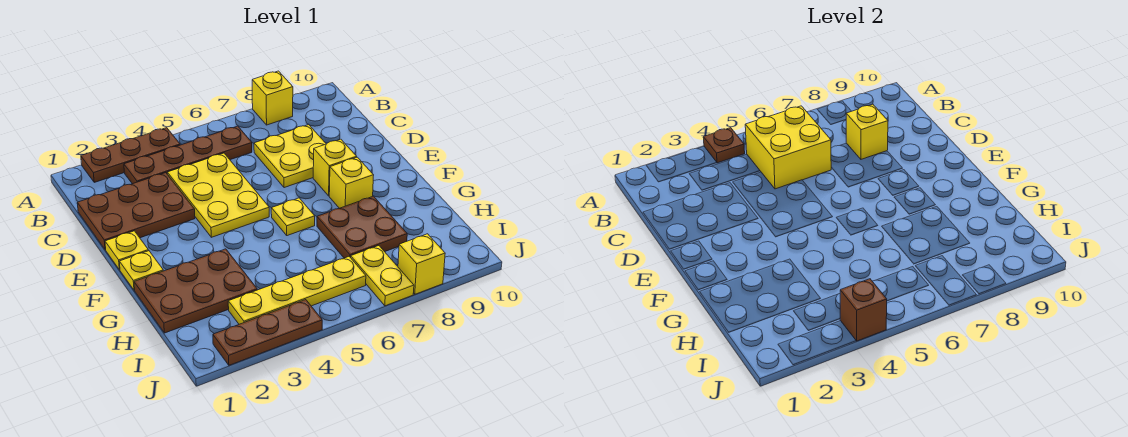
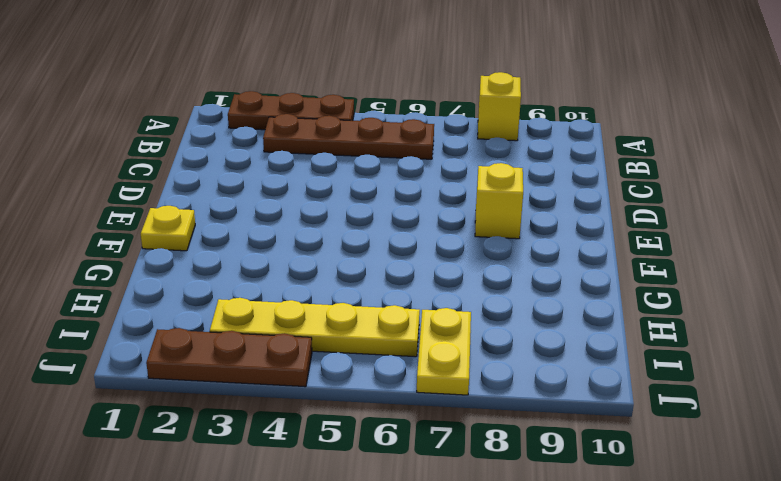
none -> brown 2x3 plate [77,173,195,250]
none -> yellow 2x3 plate [167,153,269,237]
none -> yellow 2x2 plate [254,125,326,188]

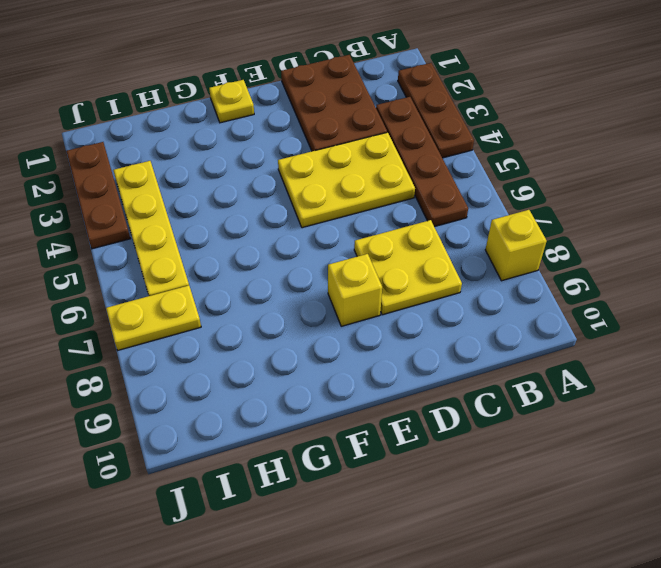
none -> yellow 1x1 plate [105,231,148,270]
none -> yellow 1x1 plate [271,198,315,236]
none -> yellow 1x1 brick [329,157,374,208]

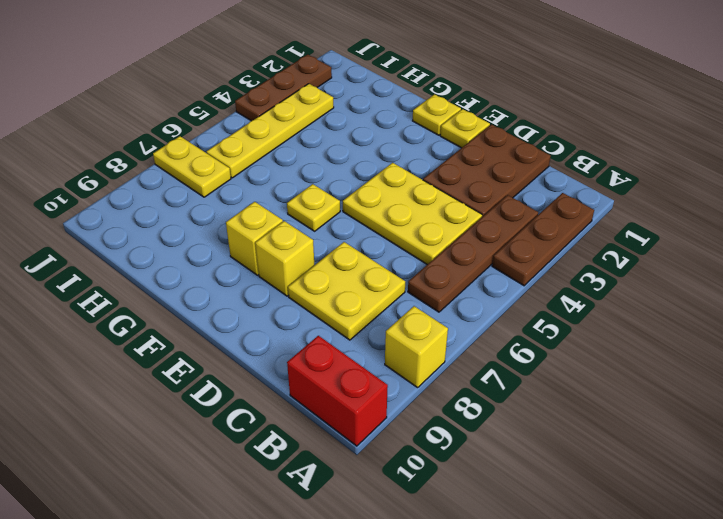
red 1x2 brick [287,336,388,446] -> none
none -> brown 2x3 plate [134,249,257,333]
none -> brown 2x2 plate [317,196,407,258]
none -> yellow 1x1 brick [398,234,445,294]

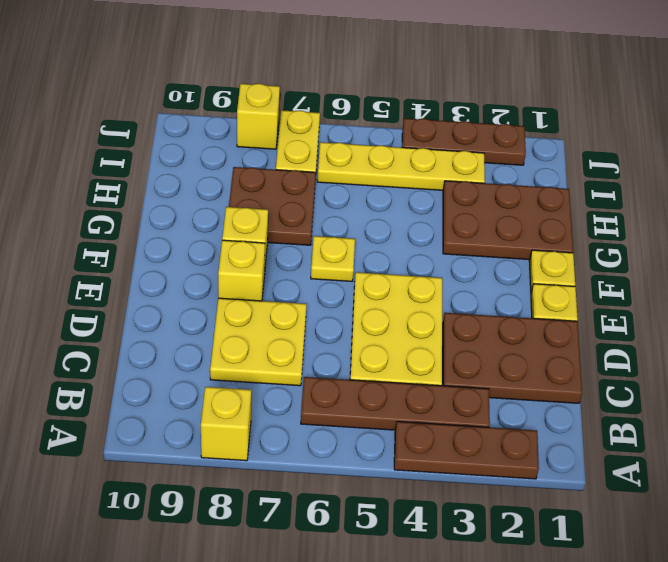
none -> brown 1x1 plate [703,128,745,163]
none -> yellow 2x2 brick [745,106,831,189]
none -> yellow 1x1 brick [846,104,888,159]

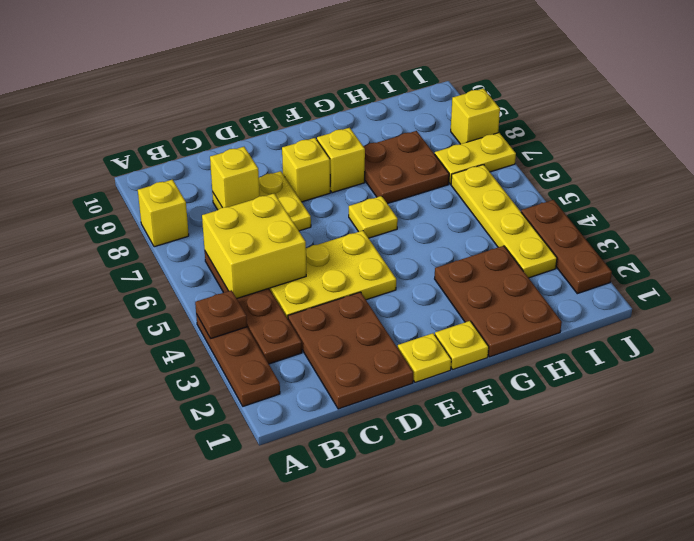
none -> brown 1x1 brick [840,279,887,341]

